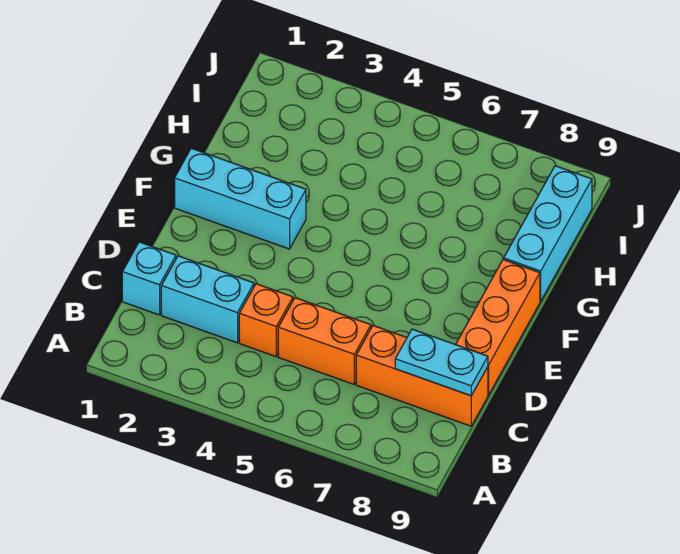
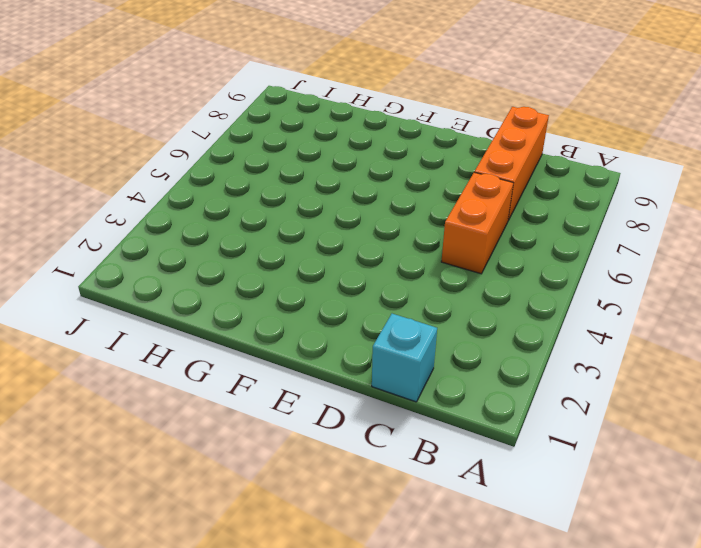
none -> cyan 1x2 brick [161,256,254,343]
none -> orange 1x1 brick [239,284,293,357]

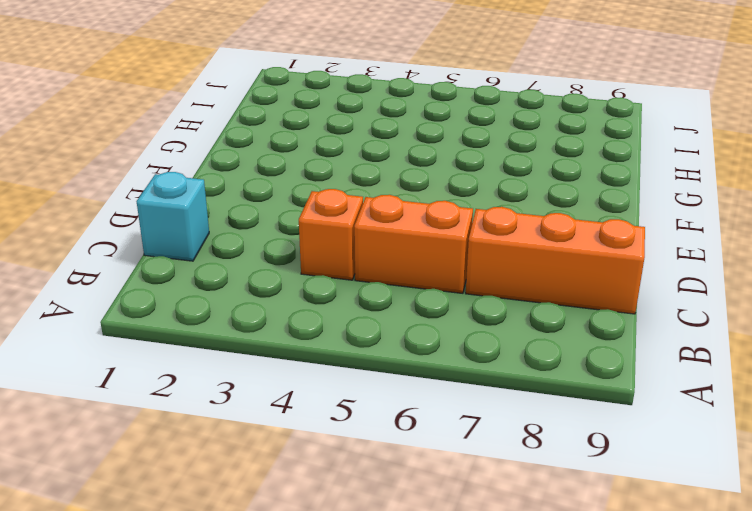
none -> cyan 1x2 brick [161,256,254,343]
none -> orange 1x3 brick [456,260,540,395]

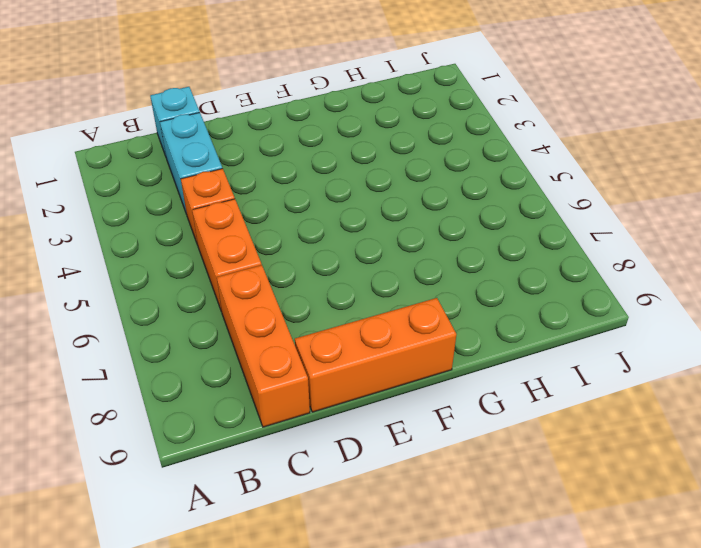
none -> cyan 1x3 brick [175,148,306,249]
none -> cyan 1x3 brick [504,166,592,301]

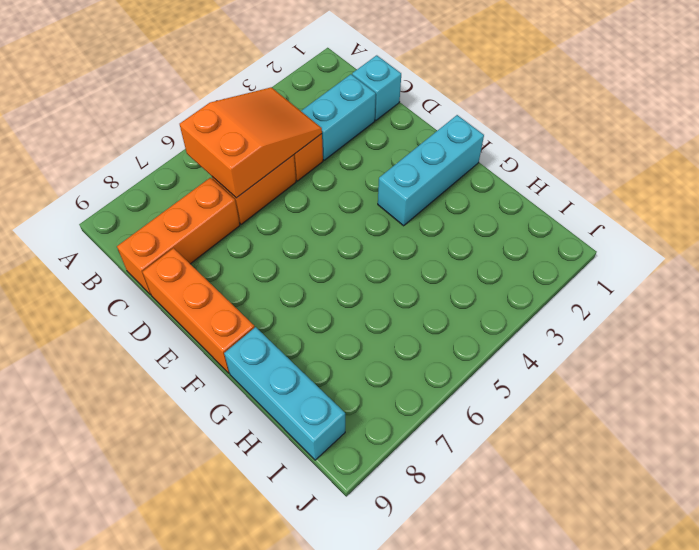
orange 2x3 slope [180,87,322,198] -> none
none -> cyan 1x2 plate [395,329,488,396]

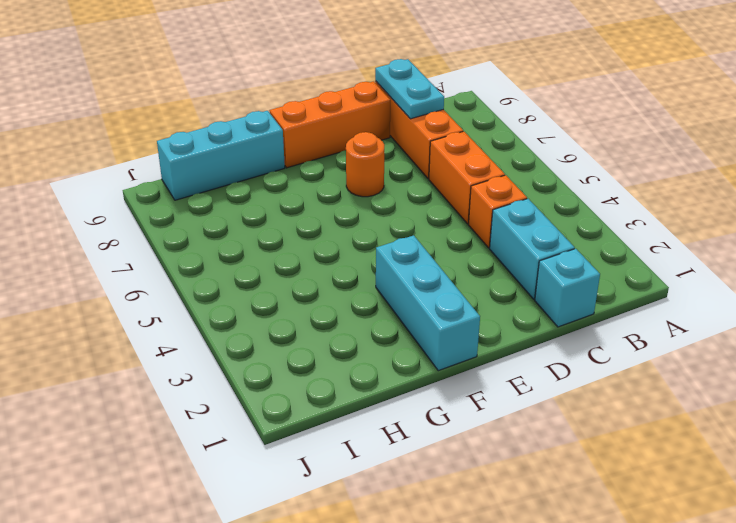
orange 1x1 round brick [346,132,384,197] -> none

